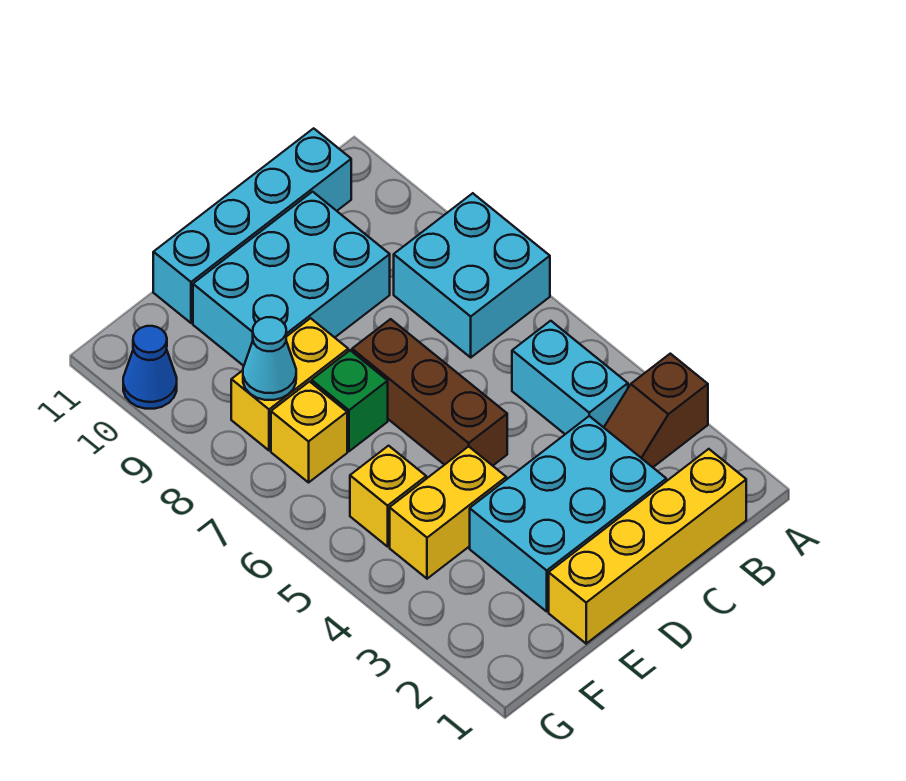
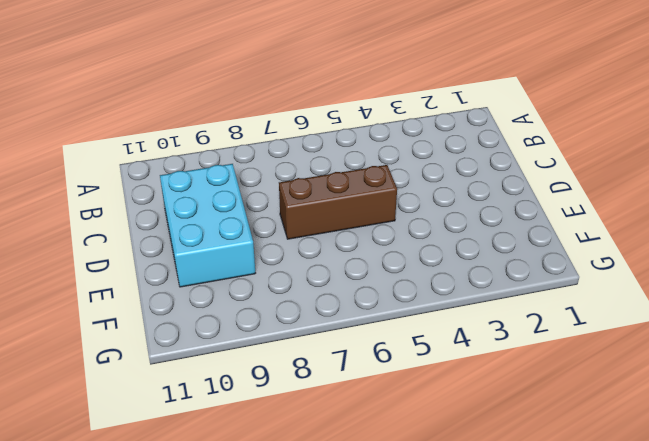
none -> brown 1x2 slope [604,354,708,467]
none -> cyan 2x2 brick [394,193,550,357]
none -> yellow 1x4 brick [549,449,746,644]

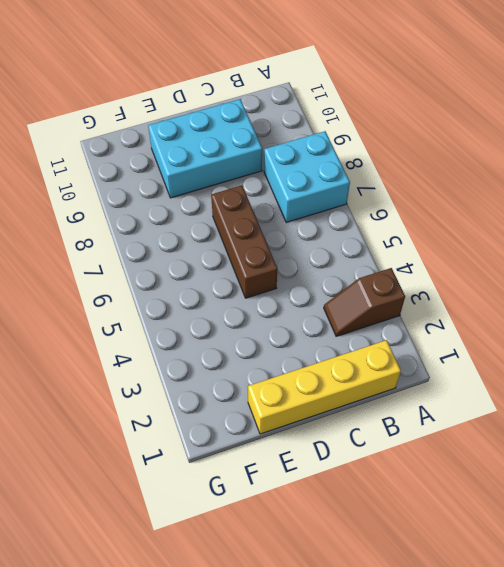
none -> cyan 1x2 brick [512,321,628,434]
none -> cyan 1x4 brick [153,128,351,323]
none -> cyan 2x3 brick [470,416,666,611]

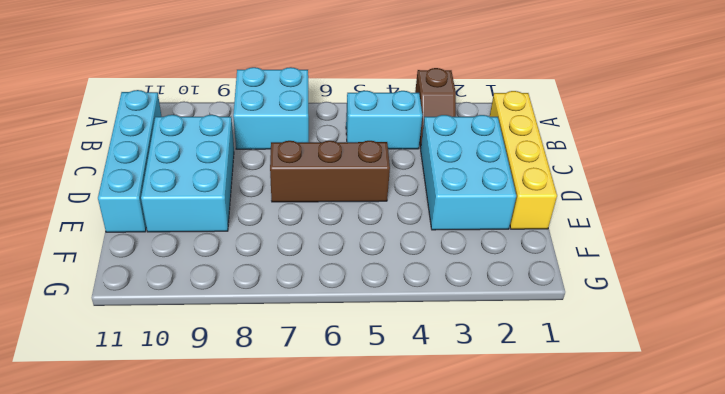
none -> yellow 1x2 brick [390,446,506,579]
none -> green 1x1 brick [312,350,388,451]
none -> yellow 1x2 brick [231,318,348,450]

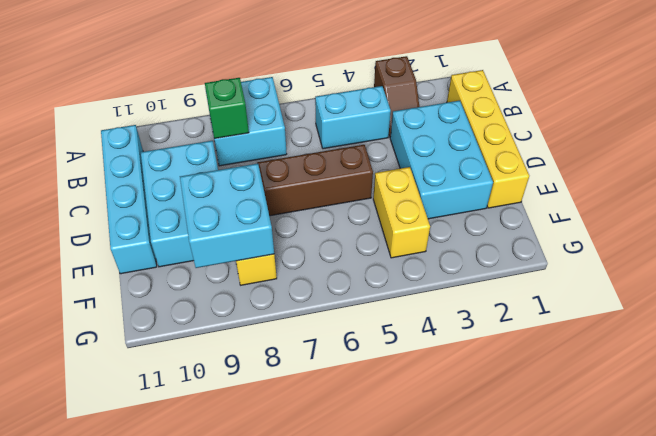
green 1x1 brick [205,78,249,139] -> green 1x1 brick moved to [312,350,388,451]
cyan 2x2 brick [180,164,274,268] -> cyan 1x1 cone [243,317,296,400]
none -> yellow 1x1 brick [350,446,426,547]
none -> yellow 1x1 brick [271,382,347,482]
none -> blue 1x1 cone [123,326,177,409]

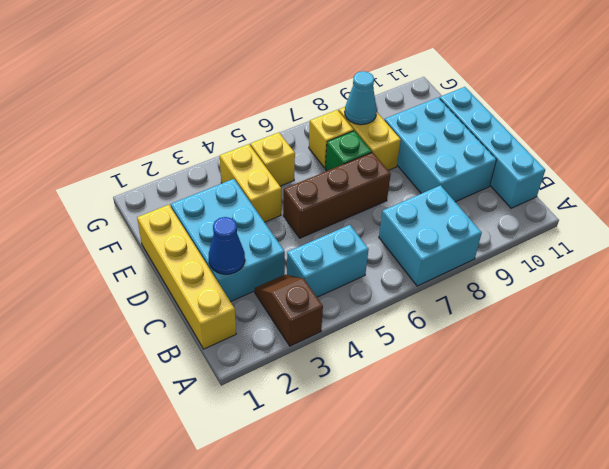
blue 1x1 cone [209,217,245,274] -> blue 1x1 cone moved to [123,326,177,409]

